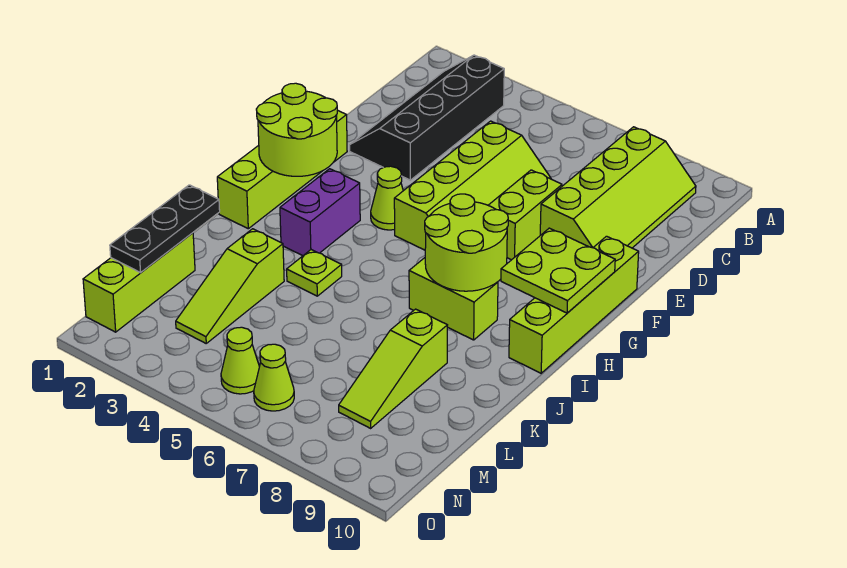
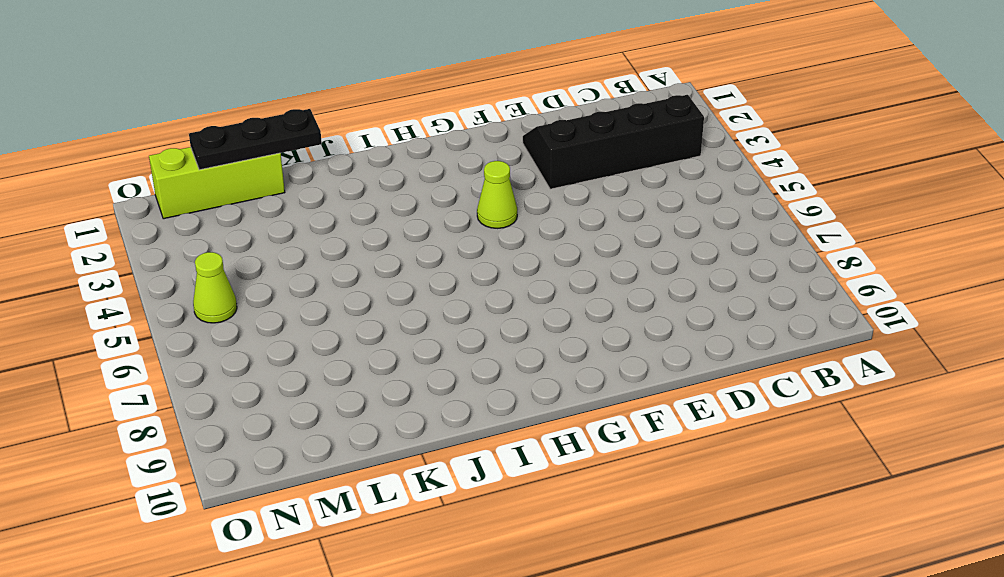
none -> lime 2x4 slope [540,127,696,248]
none -> lime 2x4 slope [394,121,551,250]
none -> lime 1x2 brick [488,170,562,260]

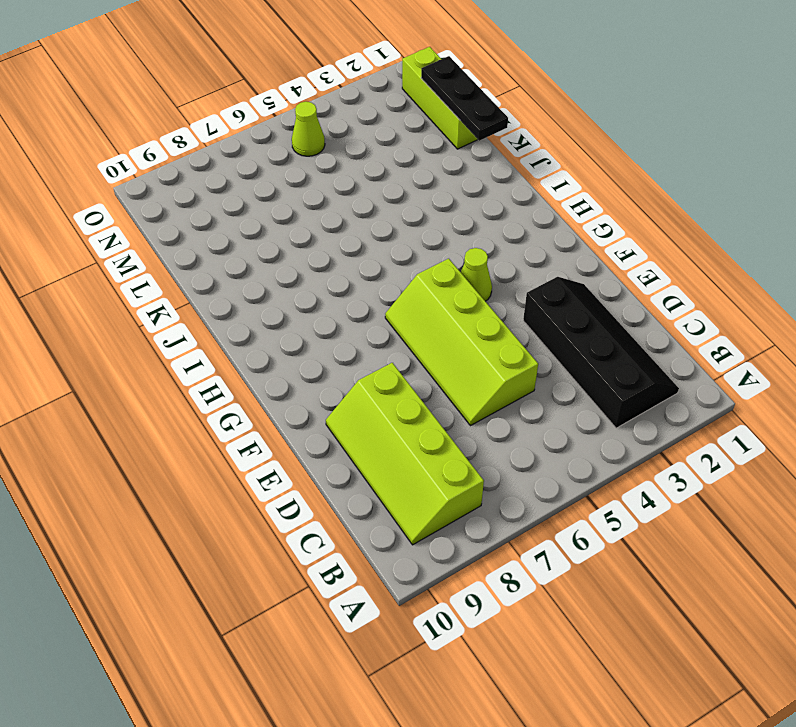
none -> lime 1x2 brick [488,170,562,260]
none -> lime 1x4 brick [217,110,347,229]
none -> lime 1x4 brick [509,236,639,373]

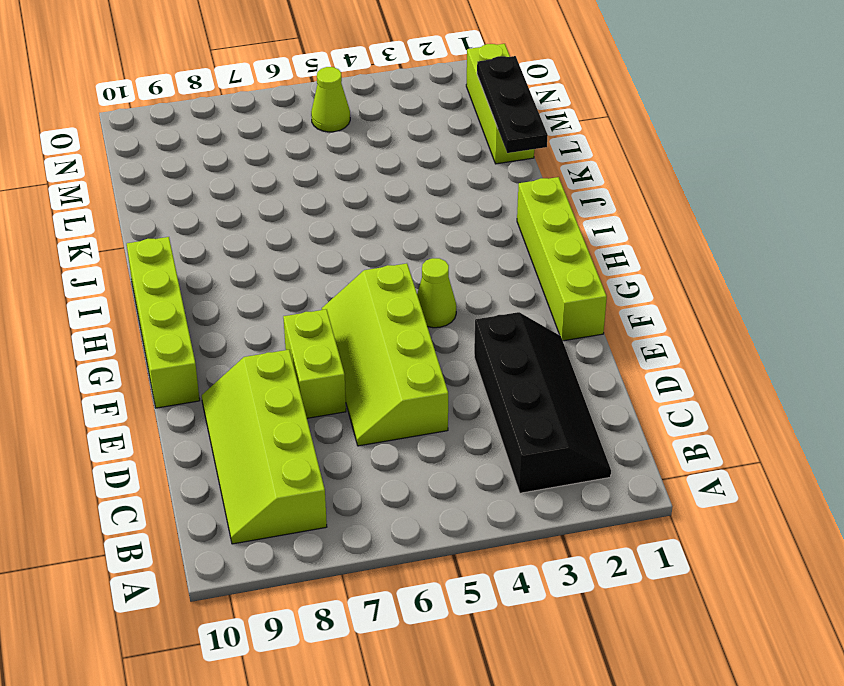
none -> purple 1x2 brick [280,169,360,256]
none -> lime 1x2 brick [409,258,498,340]
none -> lime 1x1 plate [287,250,342,296]

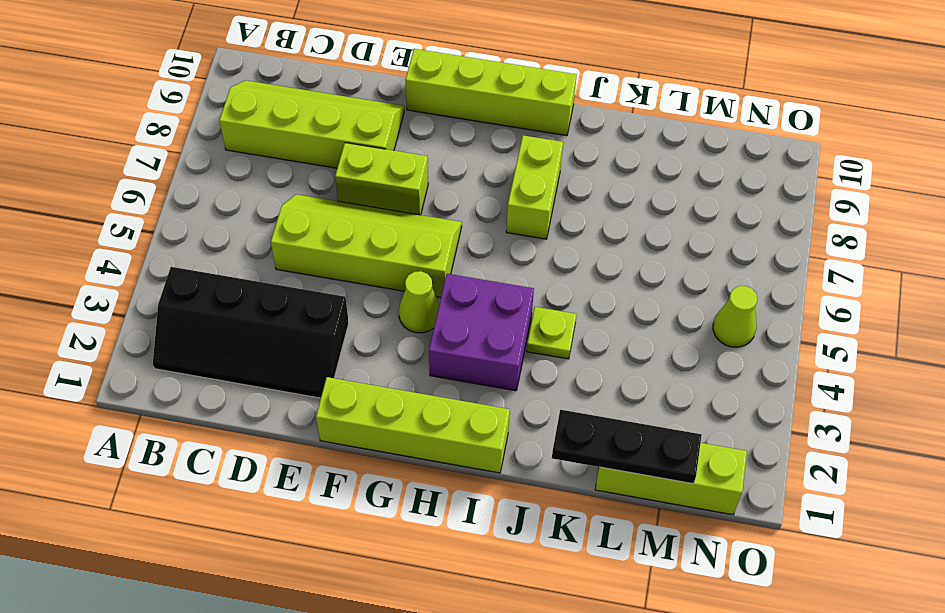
purple 2x2 brick [429,274,534,391] -> purple 1x2 brick [280,169,360,256]
none -> lime 1x3 slope [176,229,284,343]
none -> lime 1x3 slope [339,309,447,428]
none -> lime 1x1 cone [254,344,294,411]

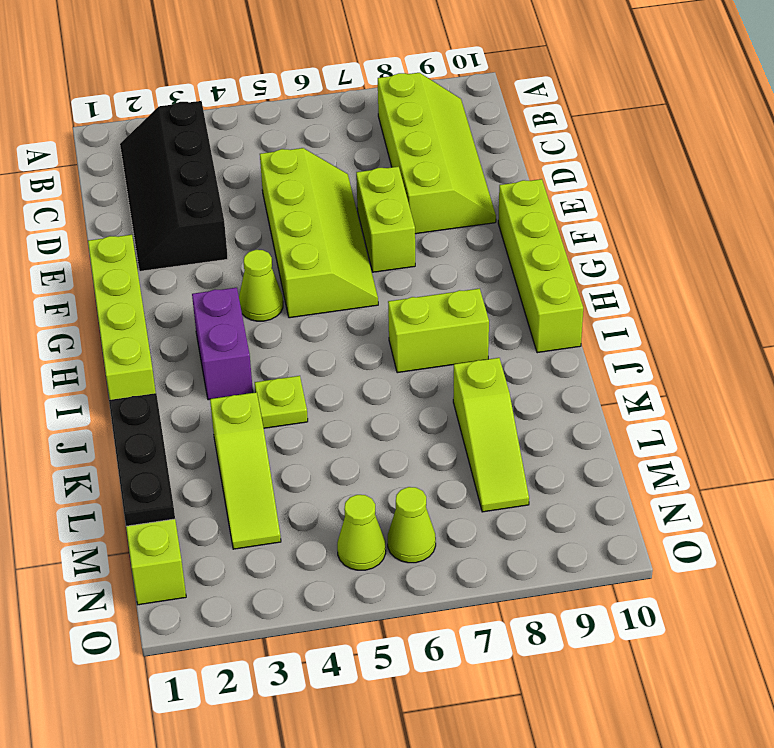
none -> lime 2x2 round brick [256,83,337,176]
none -> lime 2x2 plate [501,228,615,313]
none -> lime 2x2 round brick [425,194,508,291]

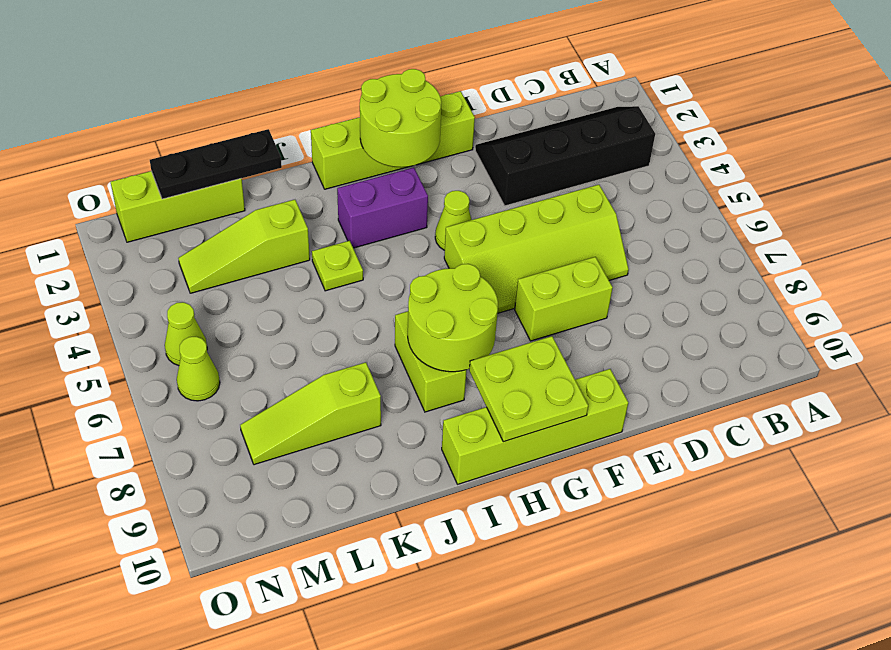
none -> lime 2x4 slope [540,127,696,248]

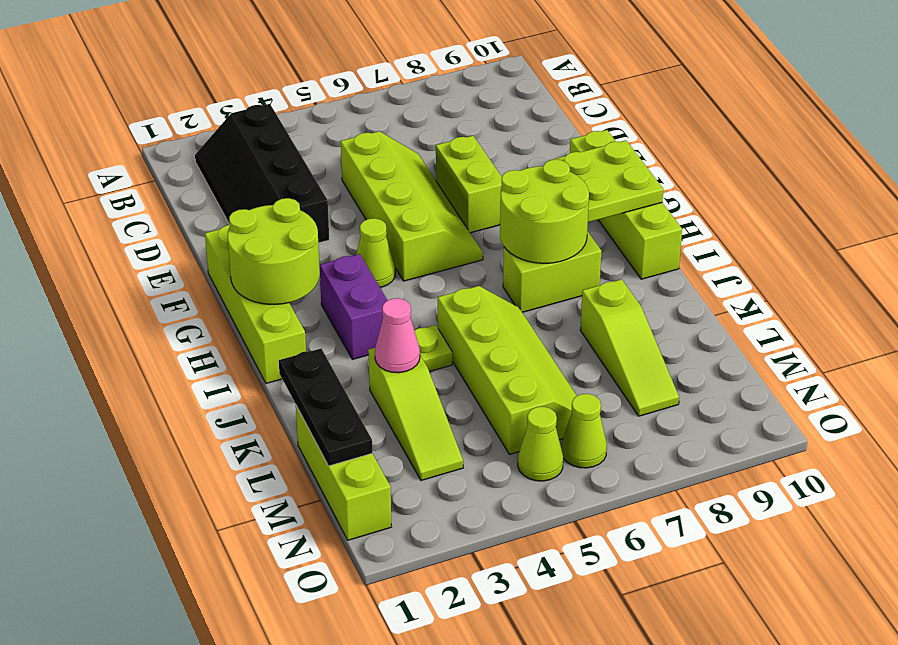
lime 2x4 slope [438,286,577,454] -> lime 2x4 slope moved to [540,127,696,248]
pink 1x1 cone [375,298,420,373] -> none

